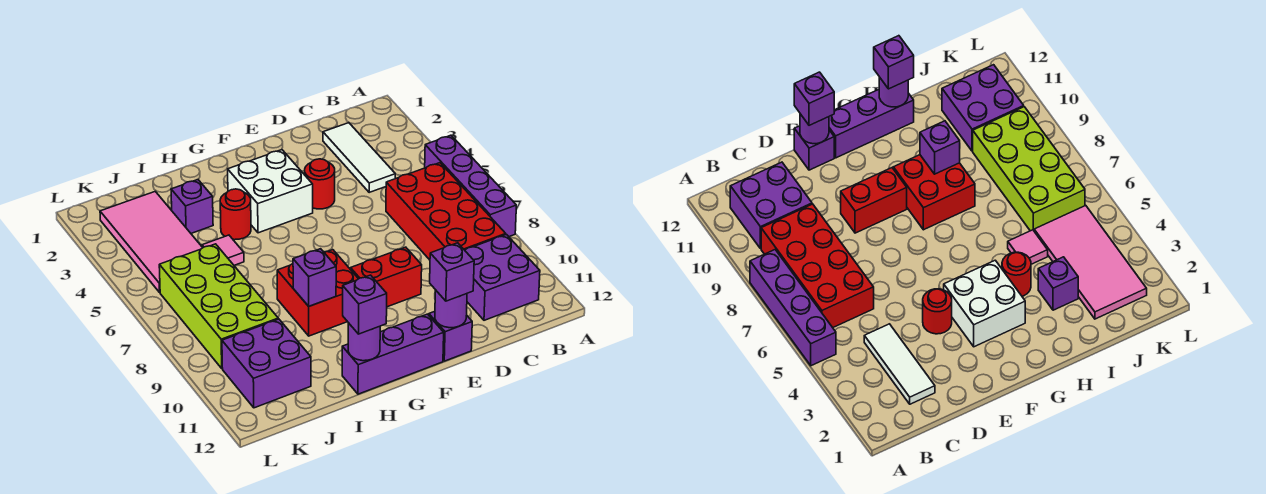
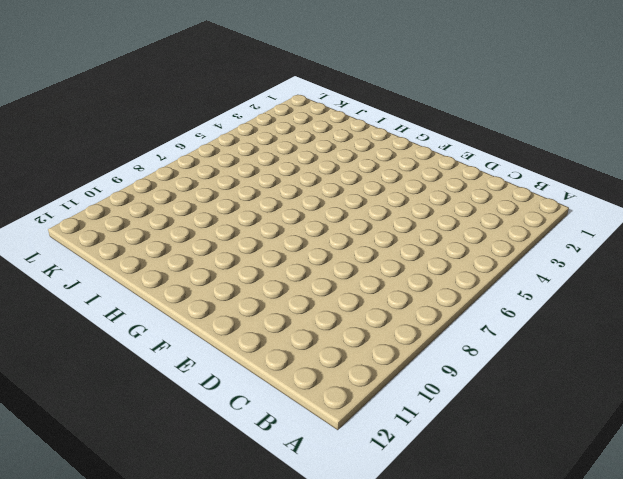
none -> purple 1x4 brick [425,135,516,237]
none -> red 2x4 brick [386,163,506,260]
none -> purple 2x2 brick [465,235,540,320]

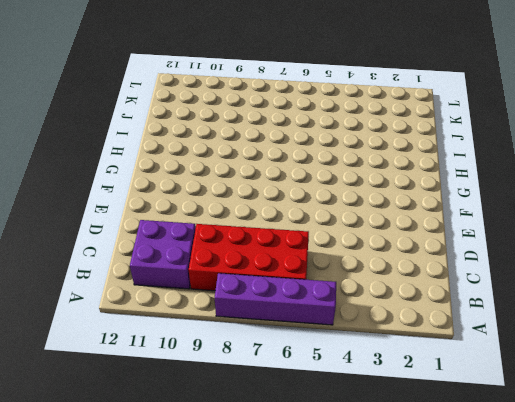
none -> white 1x3 tile [323,123,395,192]
none -> red 1x1 round brick [305,159,335,209]
none -> red 1x2 brick [351,247,422,307]

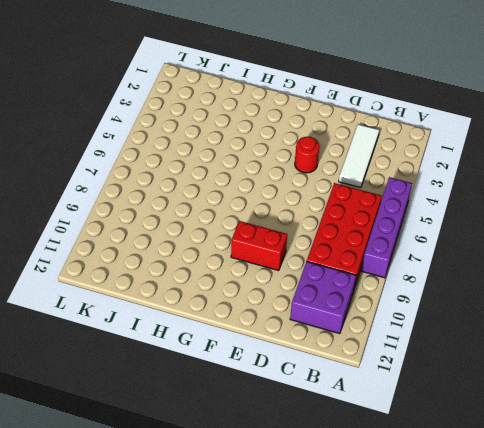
none -> purple 1x1 brick [429,311,472,361]
none -> white 2x2 brick [228,150,313,233]
none -> purple 1x3 brick [342,314,444,394]

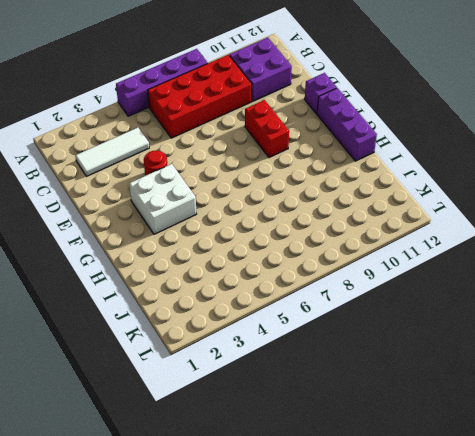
none -> red 2x2 brick [277,250,358,336]
none -> red 1x1 round brick [220,189,251,240]
none -> purple 1x1 brick [171,180,213,233]

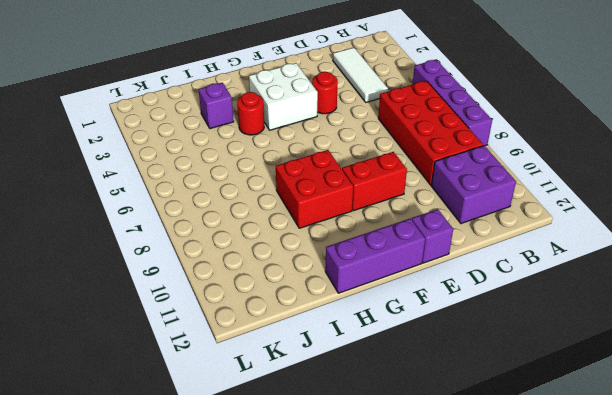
none -> pink 1x1 tile [202,235,244,265]
none -> pink 2x4 tile [100,192,203,292]
none -> lime 2x4 brick [159,244,278,369]

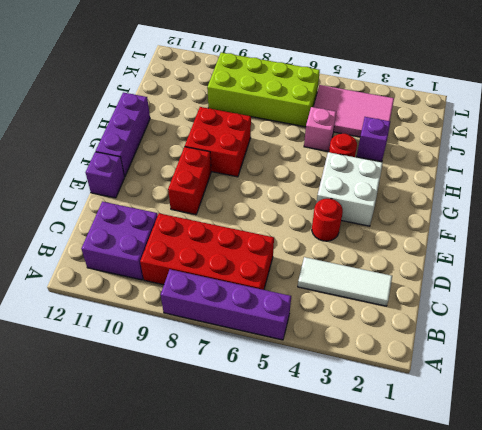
pink 1x1 brick [304,107,336,151] -> pink 1x1 tile [202,235,244,265]
pink 2x3 tile [313,85,394,137] -> pink 2x4 tile [100,192,203,292]
none -> purple 2x2 brick [222,319,311,408]
none -> purple 1x1 round brick [435,290,467,328]
none -> purple 1x1 brick [293,249,336,306]

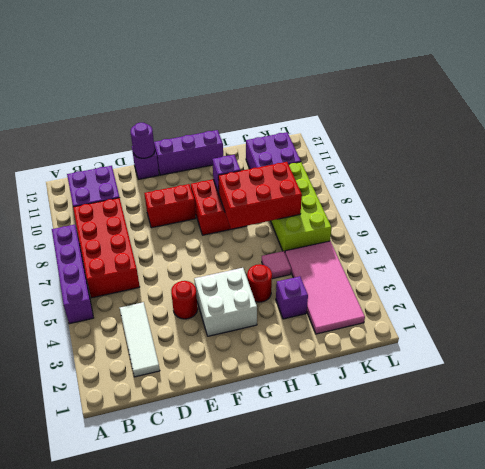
red 2x3 brick [218,162,302,229] -> none
none -> purple 1x1 round brick [348,323,380,361]
none -> purple 1x1 brick [430,243,474,301]
none -> purple 1x1 brick [343,275,387,334]

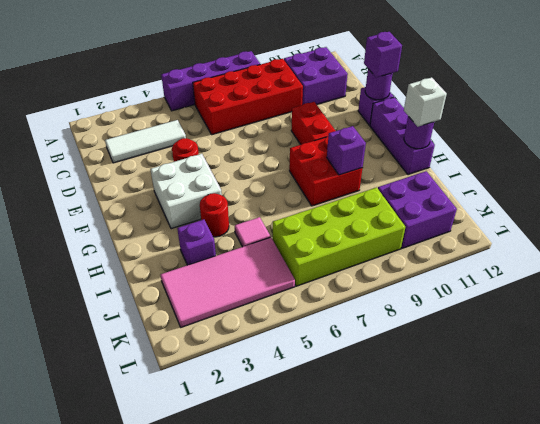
white 1x1 brick [404,78,447,127] -> purple 1x1 brick [343,275,387,334]

